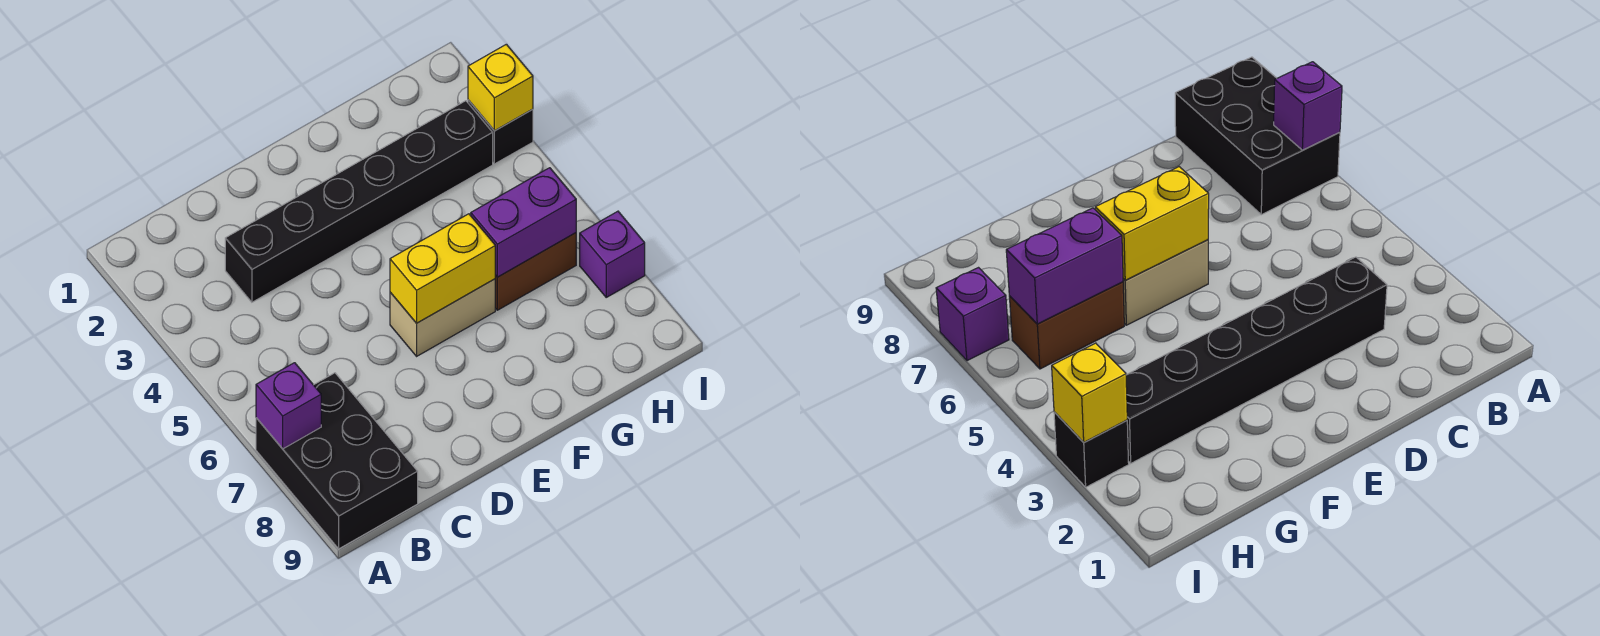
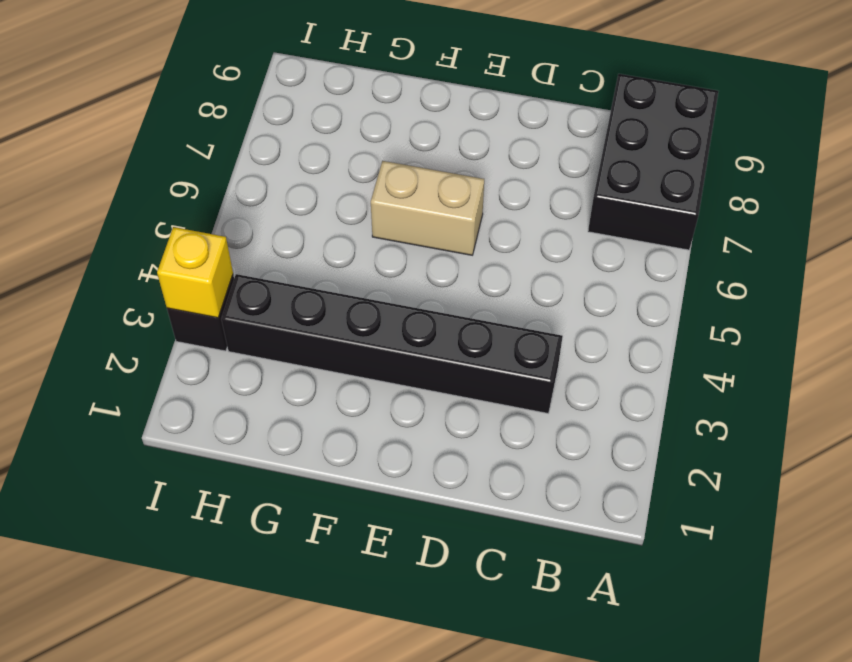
none -> brown 1x2 brick [495,233,576,310]
none -> purple 1x1 brick [580,211,645,297]

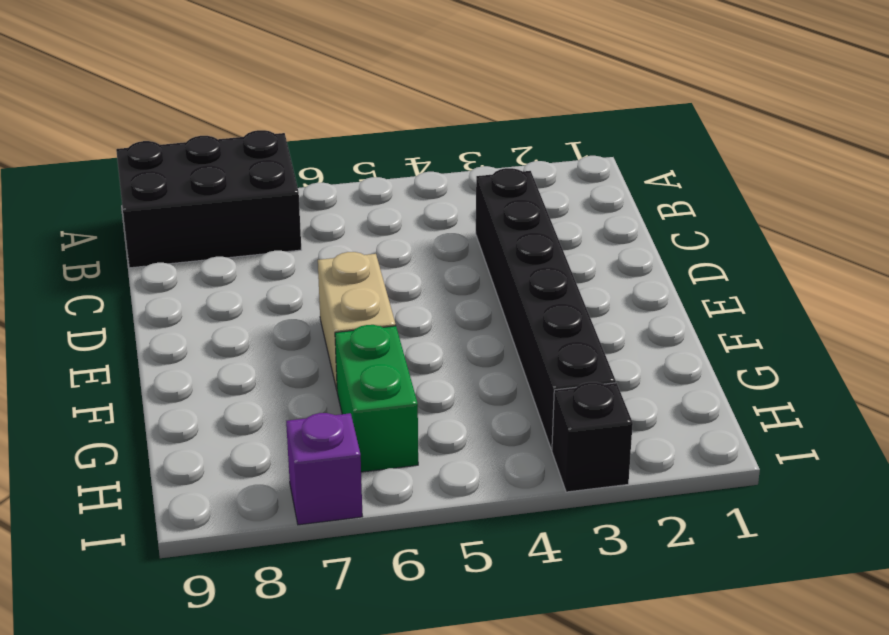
green 1x2 brick [335,325,418,472] -> brown 1x2 brick [495,233,576,310]
none -> purple 1x1 brick [256,363,321,449]
none -> yellow 1x2 brick [390,214,495,323]

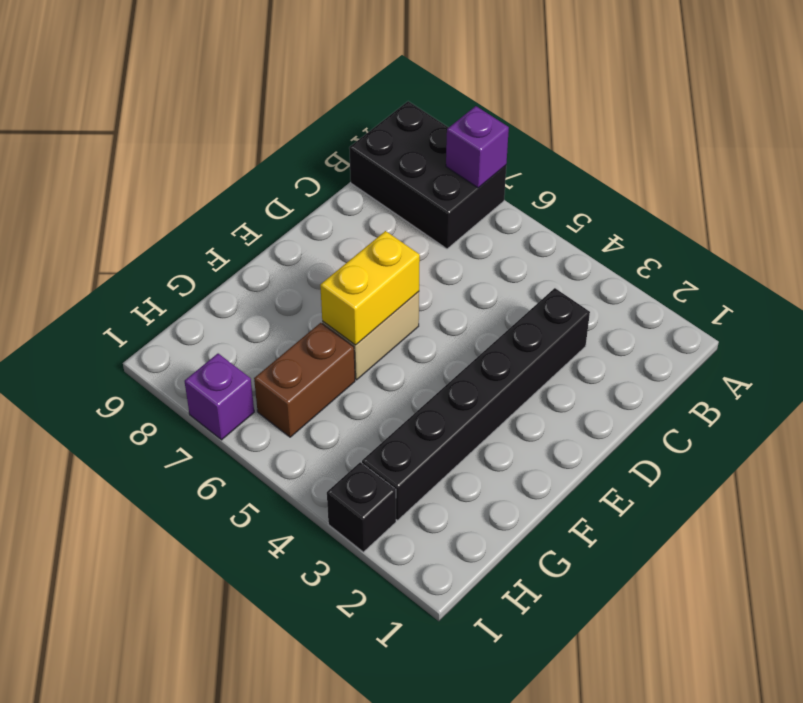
none -> purple 1x2 brick [471,168,576,277]
none -> yellow 1x1 brick [468,44,533,131]

